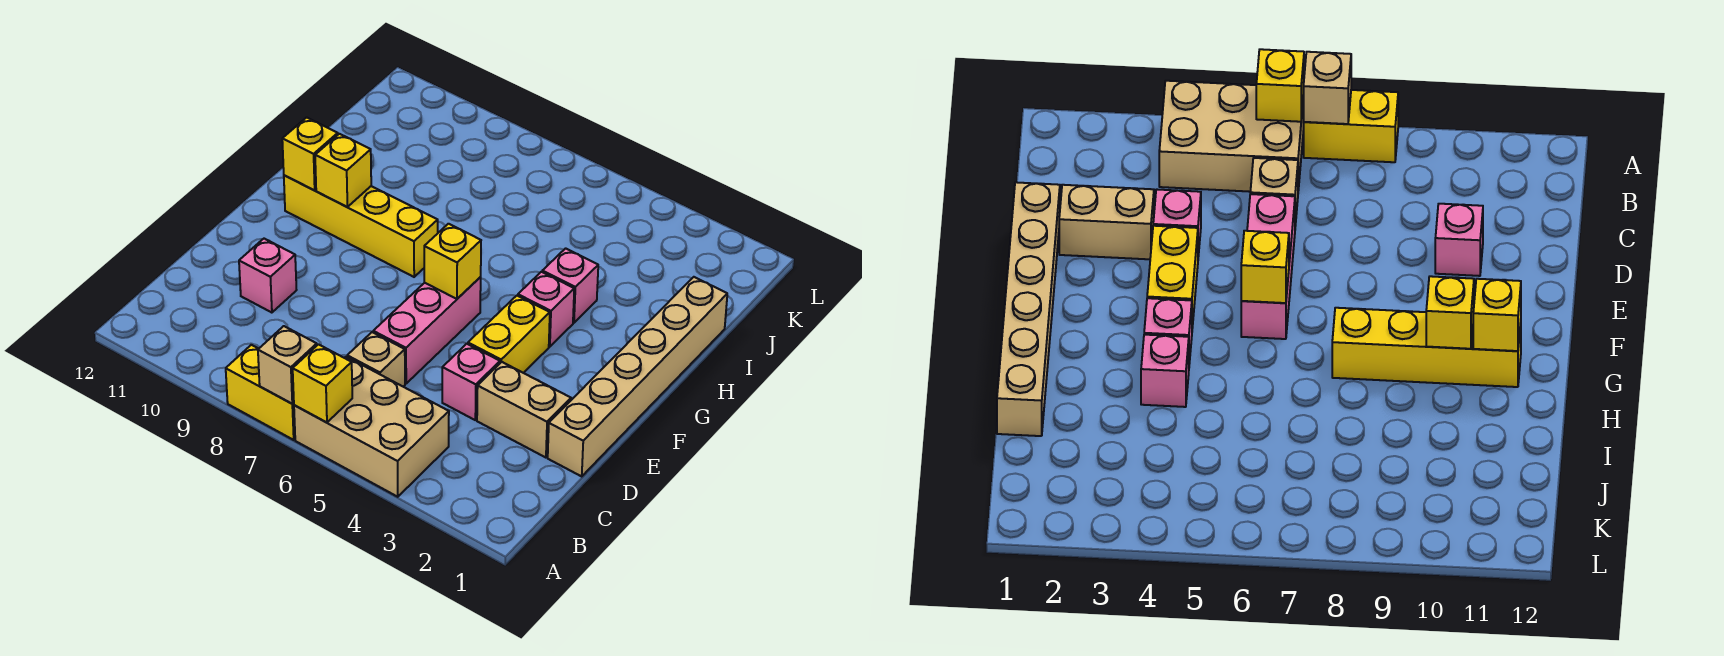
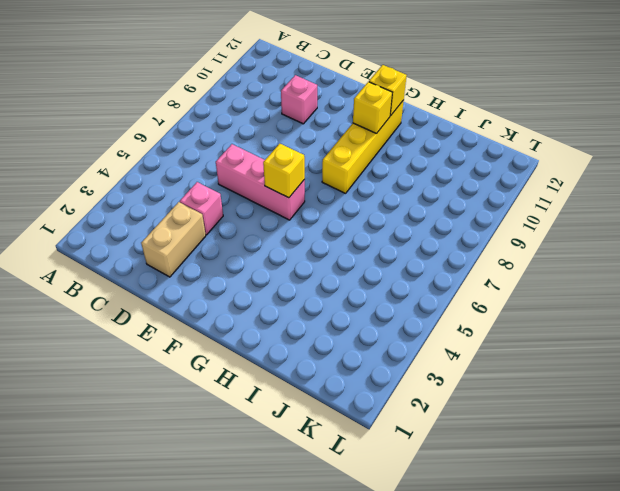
none -> tan 2x3 brick [294,357,449,497]
none -> yellow 1x2 brick [226,345,295,440]
none -> tan 1x1 brick [347,332,405,386]

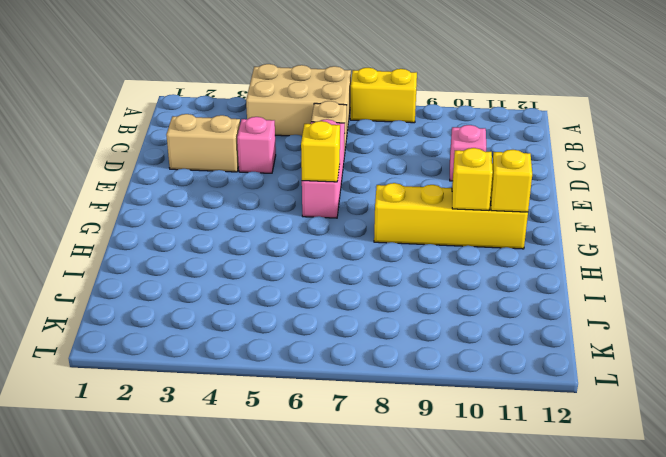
none -> tan 1x6 brick [548,277,727,476]
none -> yellow 1x2 brick [468,296,550,373]
none -> pink 1x1 brick [518,272,574,347]

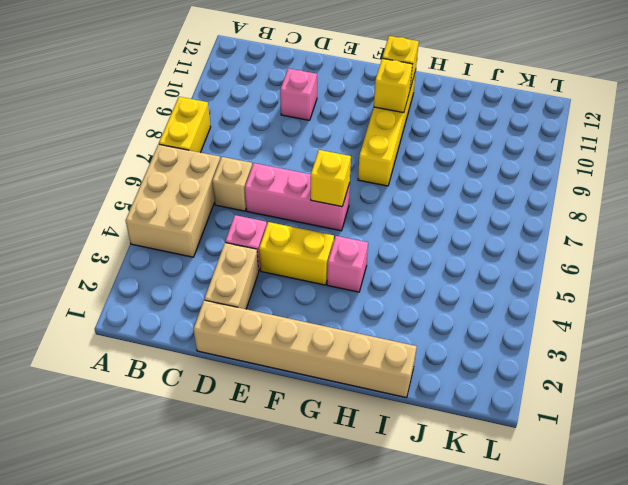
none -> pink 1x1 brick [542,248,598,323]
none -> yellow 1x1 brick [293,344,352,423]
none -> tan 1x1 brick [258,326,317,404]

